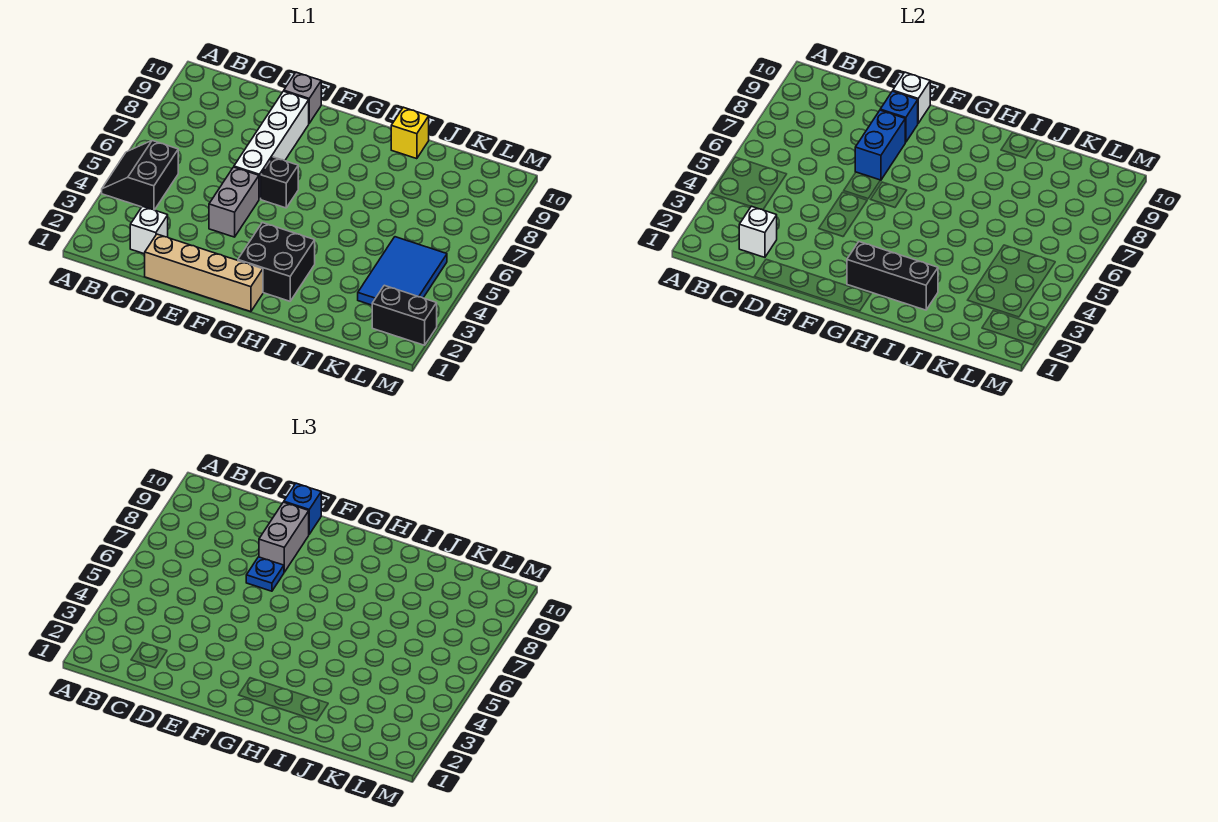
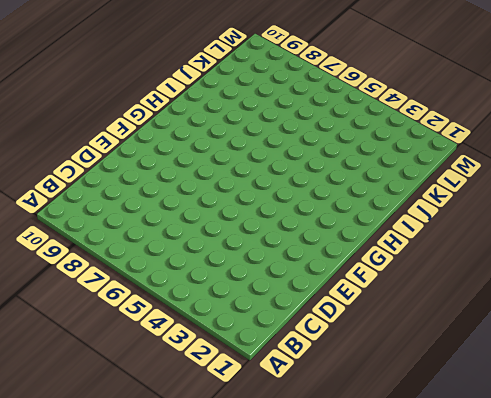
none -> black 2x2 slope [102,141,178,210]
none -> white 1x1 brick [130,206,168,254]
none -> tan 1x4 brick [145,234,263,312]

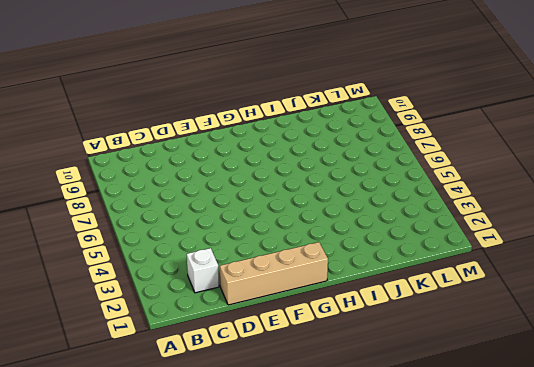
none -> black 2x2 slope [102,141,178,210]
none -> grey 1x2 brick [209,167,259,237]
none -> white 1x4 brick [234,91,309,199]

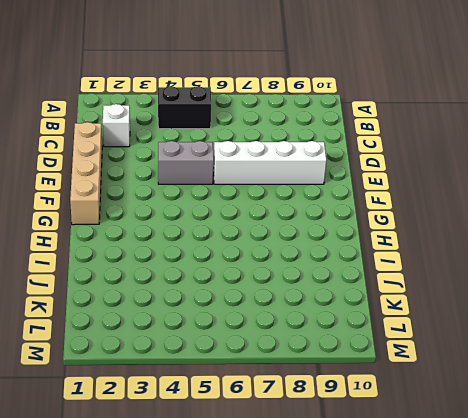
none -> grey 1x1 brick [284,72,321,123]
none -> black 1x1 brick [261,157,298,208]
none -> black 2x2 brick [238,223,315,301]

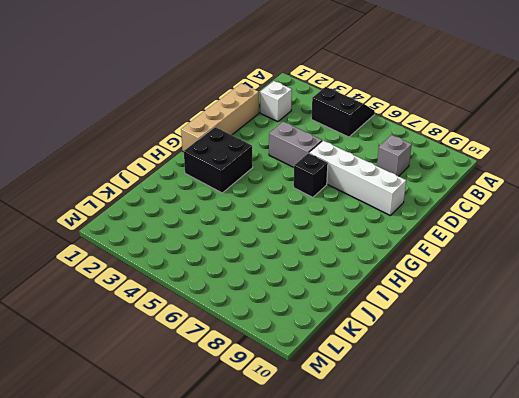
grey 1x1 brick [377,135,412,176] -> grey 1x1 brick moved to [284,72,321,123]
none -> yellow 1x1 brick [391,107,429,159]
none -> blue 2x3 tile [358,237,447,305]
none -> black 1x2 brick [372,285,437,345]

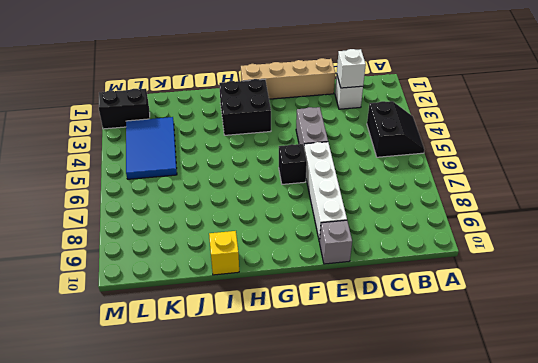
none -> blue 1x2 brick [855,110,905,180]
none -> blue 1x1 brick [880,91,918,142]
none -> white 1x1 brick [893,72,930,123]

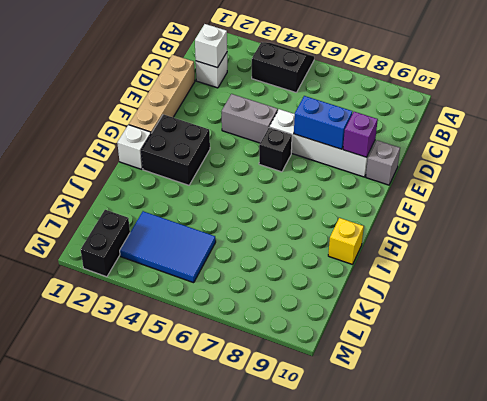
purple 1x1 brick [343,112,378,157] -> blue 1x1 brick [880,91,918,142]
white 1x1 brick [117,125,151,169] -> white 1x1 brick moved to [893,72,930,123]
none -> black 1x3 brick [847,242,938,310]
none -> blue 1x1 plate [246,557,284,591]
none -> grey 1x2 brick [259,502,309,572]

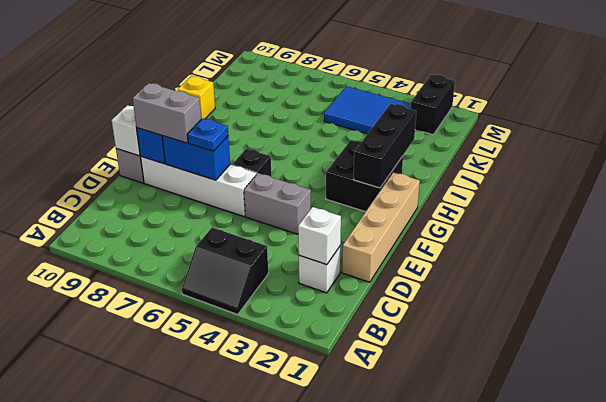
none -> blue 1x1 brick [284,483,321,534]

